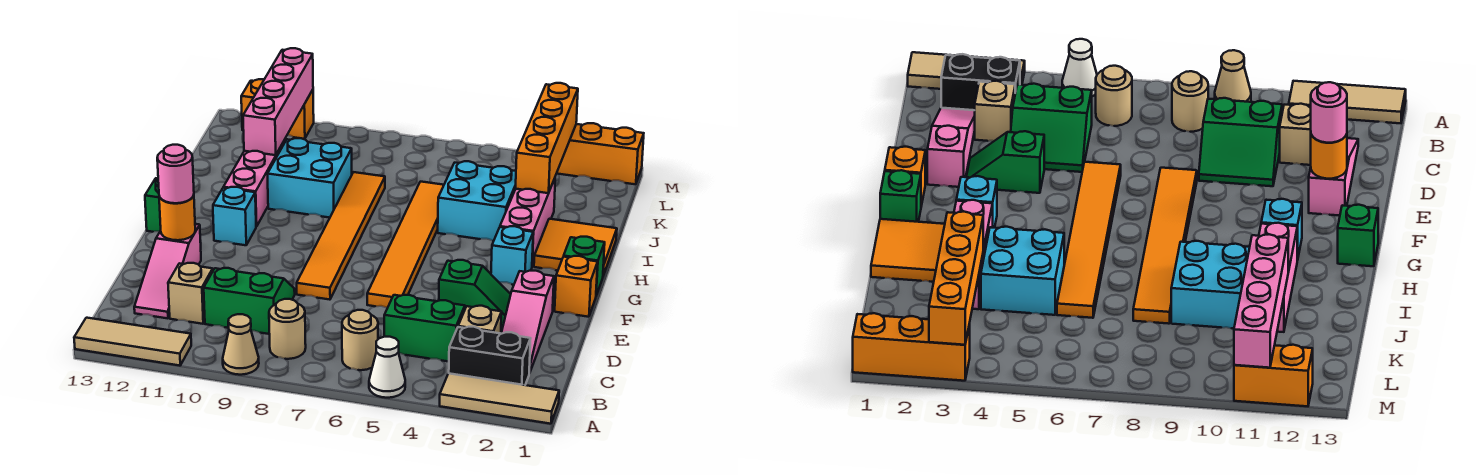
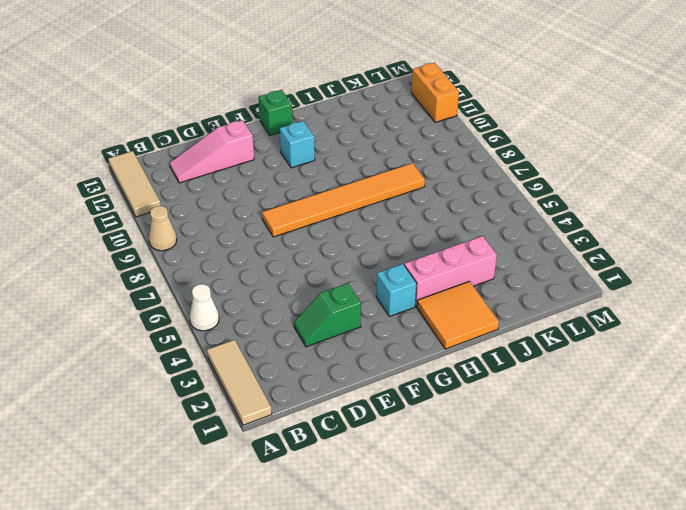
green 1x2 slope [294,283,361,347] -> green 1x2 slope turned to [439,260,511,325]
none -> black 1x2 brick [449,327,531,385]
none -> tan 1x1 round brick [342,310,378,370]
none -> tan 1x1 round brick [269,299,306,359]
none -> pink 1x3 slope [501,271,554,374]

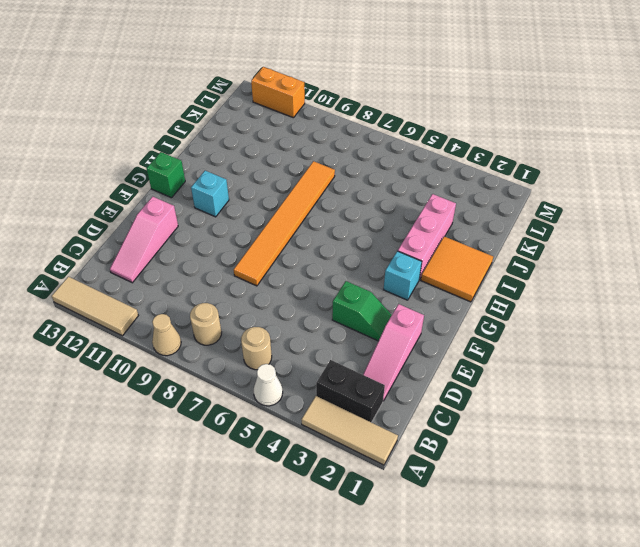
none -> tan 1x1 brick [458,306,501,333]
none -> green 2x2 slope [384,295,466,362]
none -> green 2x2 slope [204,268,295,334]
none -> tan 1x1 brick [168,263,213,324]

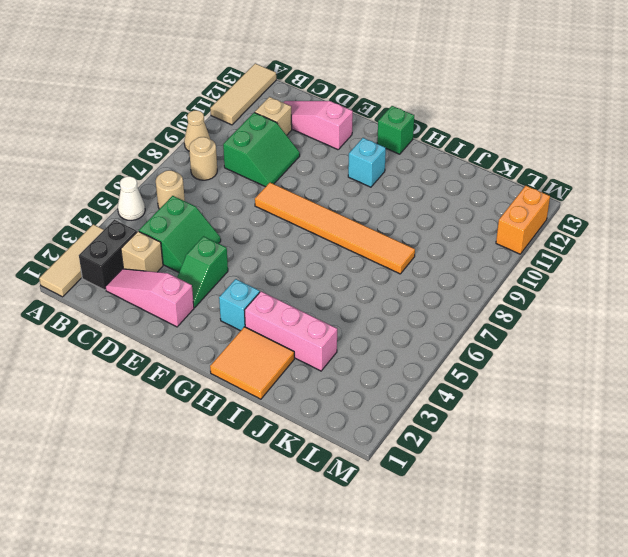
none -> orange 1x6 tile [367,182,444,308]
none -> orange 1x1 brick [555,256,598,317]
none -> green 1x1 brick [564,237,605,295]
none -> pink 1x3 brick [223,140,285,227]

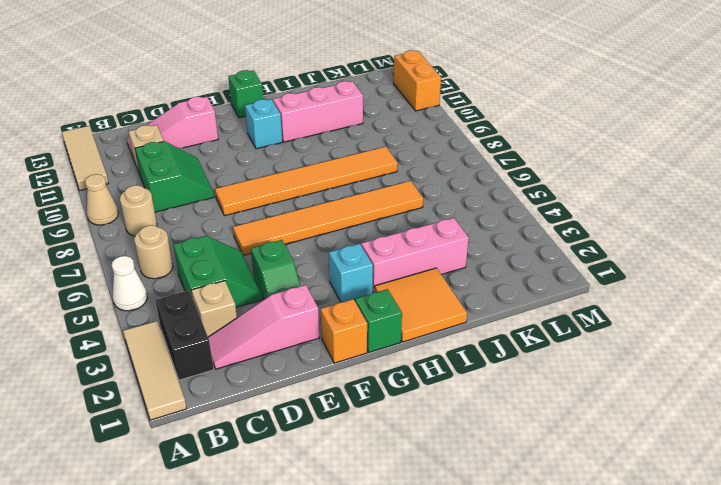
none -> cyan 2x2 brick [438,161,516,241]
none -> cyan 2x2 brick [268,138,352,218]
none -> orange 1x3 brick [557,123,644,184]
none -> orange 1x1 round brick [159,195,195,240]

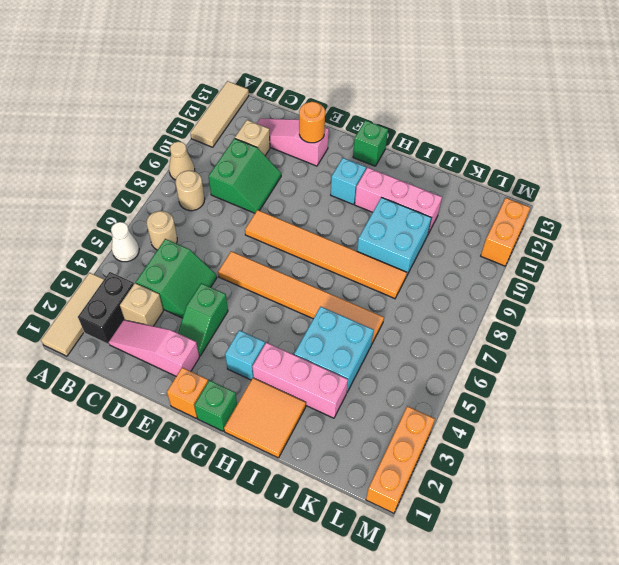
none -> orange 1x4 brick [516,83,578,193]
none -> pink 1x4 brick [243,48,313,155]
none -> pink 1x1 round brick [157,145,194,203]

